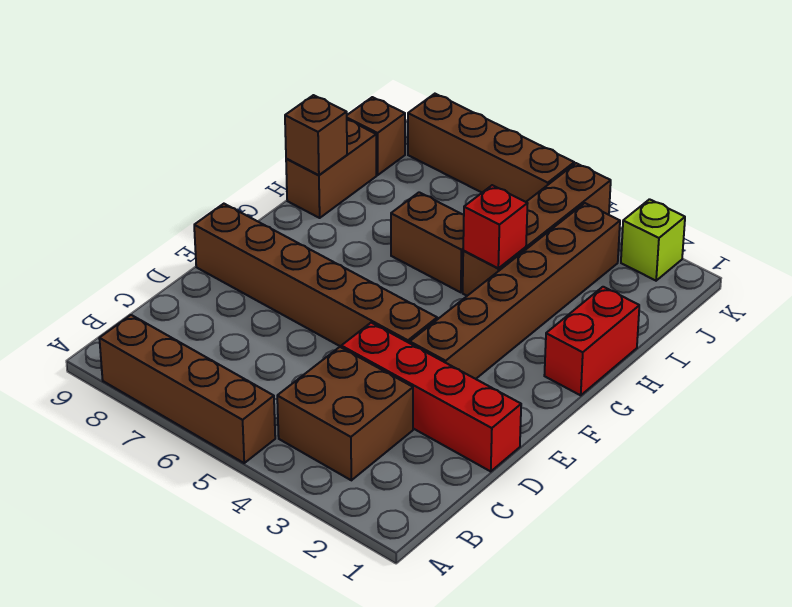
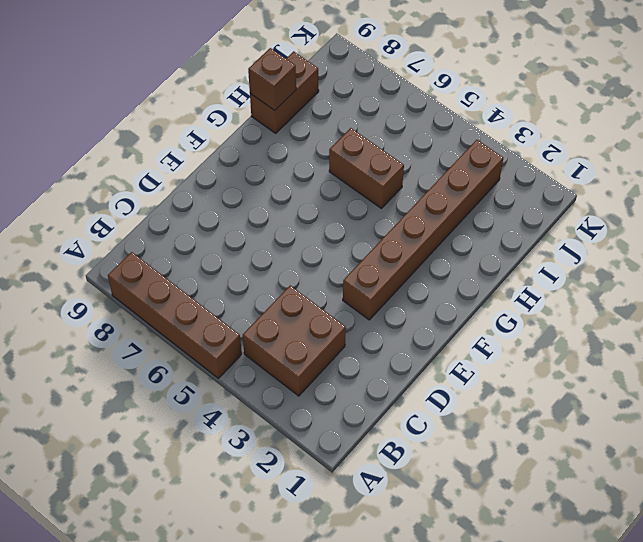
none -> red 1x4 brick [341,323,521,471]
none -> brown 1x6 brick [194,204,437,347]
none -> red 1x2 brick [544,287,639,395]

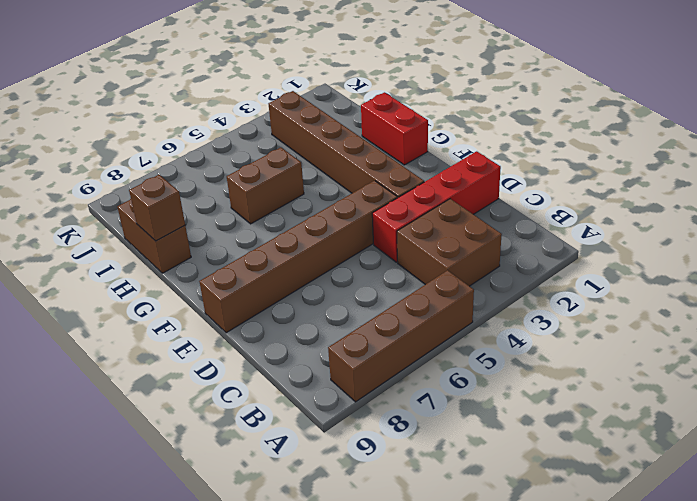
none -> brown 1x4 brick [463,163,611,296]
none -> brown 1x1 brick [347,97,405,175]
none -> lime 1x1 brick [621,199,685,281]

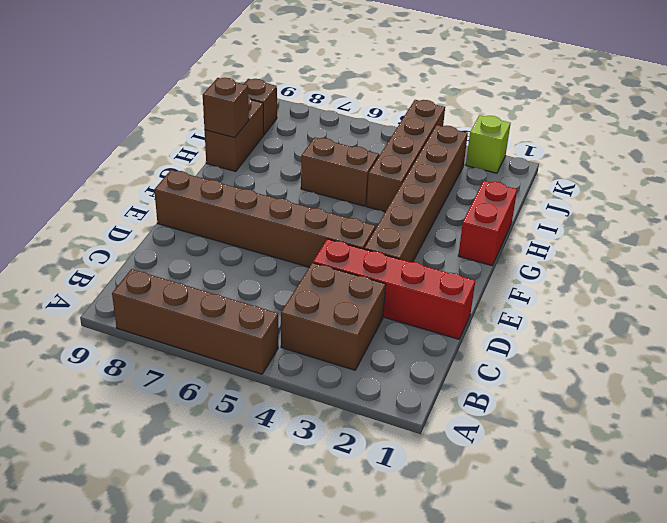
none -> brown 1x4 brick [408,94,574,202]
none -> red 1x1 brick [463,185,528,268]

